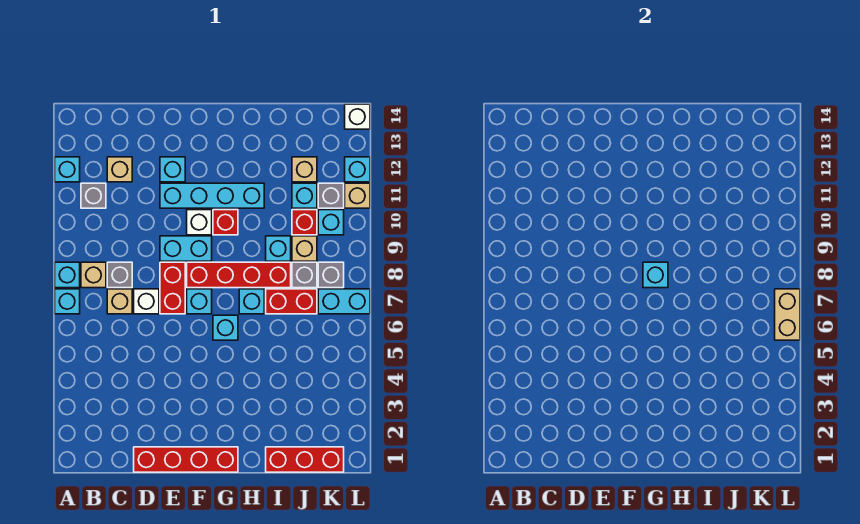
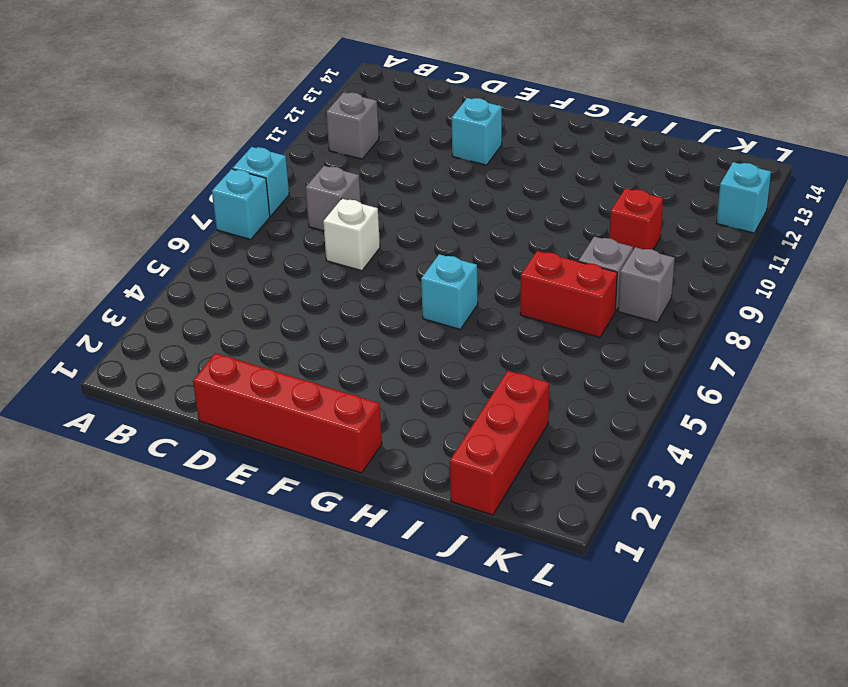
red 1x3 brick [450,371,549,515] -> red 1x3 brick turned to [266,447,344,472]
none -> cyan 1x1 brick [55,157,80,182]
none -> tan 1x1 brick [81,262,106,288]
none -> tan 1x1 brick [107,289,132,314]
none -> tan 1x1 brick [107,157,132,182]

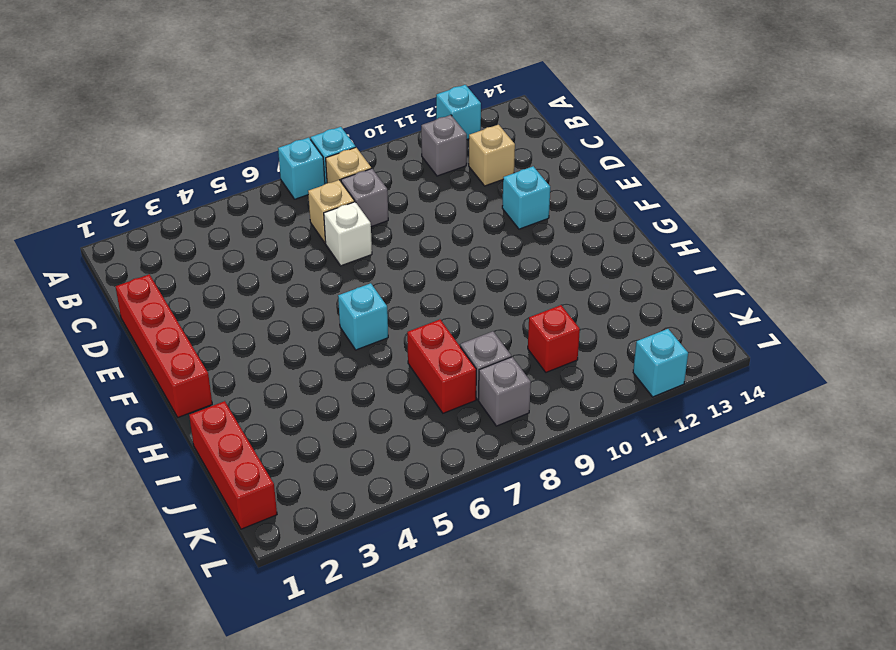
none -> red 1x2 brick [160,262,185,314]
none -> cyan 1x2 brick [160,236,212,261]
none -> cyan 1x4 brick [160,183,264,208]
none -> cyan 1x1 brick [187,289,212,314]

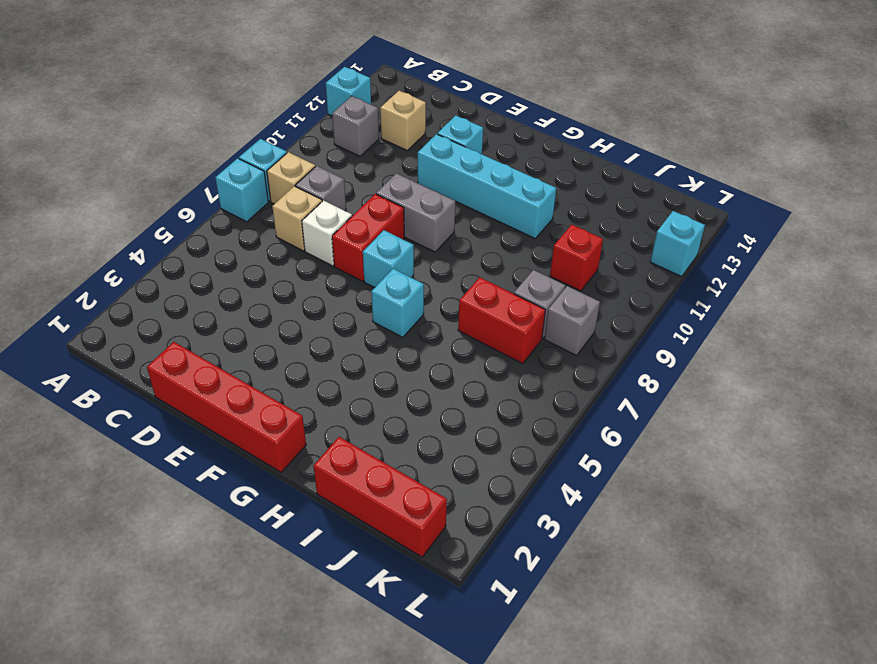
grey 1x2 brick [376,173,455,252] -> cyan 1x2 brick [160,236,212,261]
none -> red 1x4 brick [187,262,291,288]
none -> white 1x1 brick [187,210,212,235]
none -> red 1x1 brick [213,210,238,235]
none -> cyan 1x1 brick [239,289,264,314]

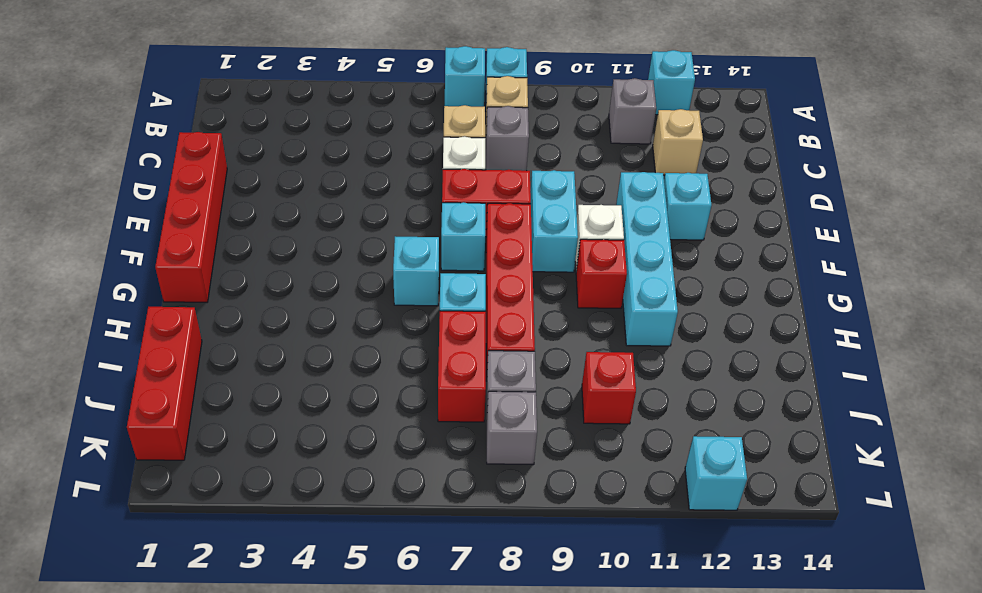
none -> cyan 1x1 brick [266,236,291,261]
none -> tan 1x1 brick [292,236,317,261]
none -> cyan 1x1 brick [292,183,317,208]
none -> tan 1x1 brick [292,157,317,182]

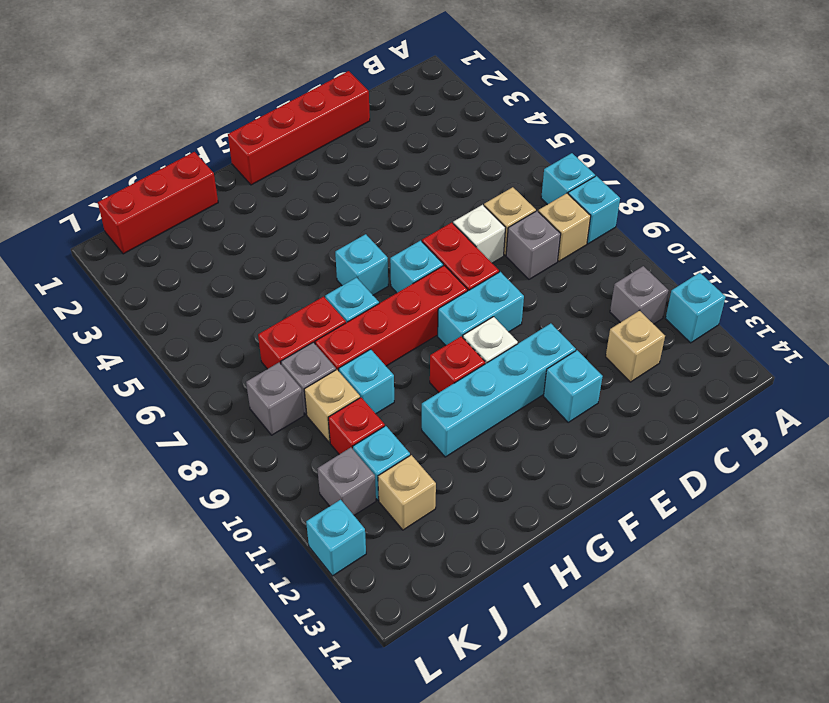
none -> cyan 1x2 brick [318,289,370,314]
none -> cyan 1x1 brick [318,210,344,235]
none -> tan 1x1 brick [345,183,370,208]
none -> white 1x1 brick [345,104,370,129]

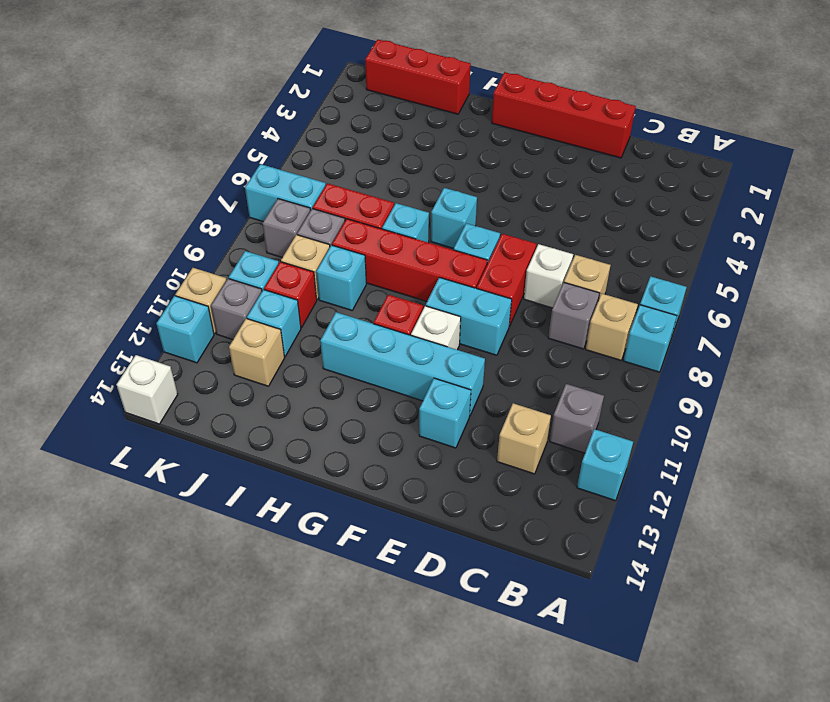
none -> cyan 1x1 brick [643,262,668,288]
none -> tan 1x2 brick [775,289,800,340]

